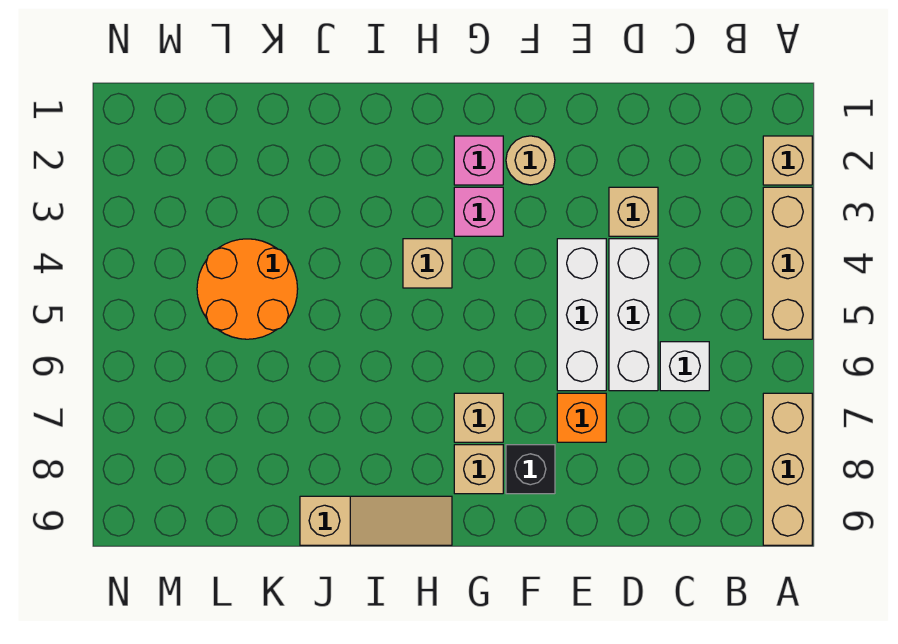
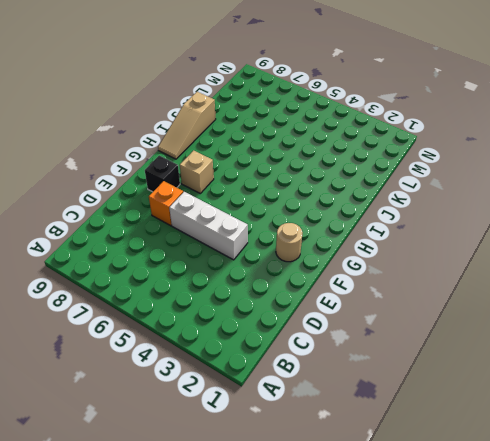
none -> tan 1x1 brick [763,136,812,185]
none -> tan 1x3 brick [763,187,812,339]
none -> tan 1x3 brick [763,393,812,545]

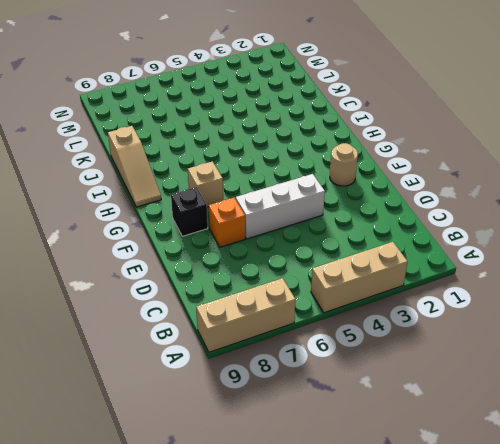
none -> tan 1x1 brick [763,136,812,185]
none -> white 1x1 brick [660,342,709,391]
none -> tan 1x1 brick [609,187,658,236]

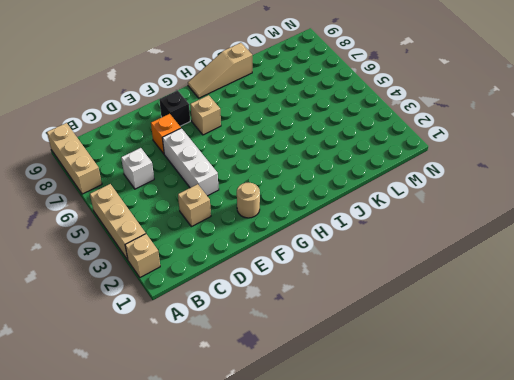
none -> white 1x3 brick [609,239,658,391]
none -> pink 1x1 brick [454,136,503,185]
none -> pink 1x1 brick [454,187,503,236]

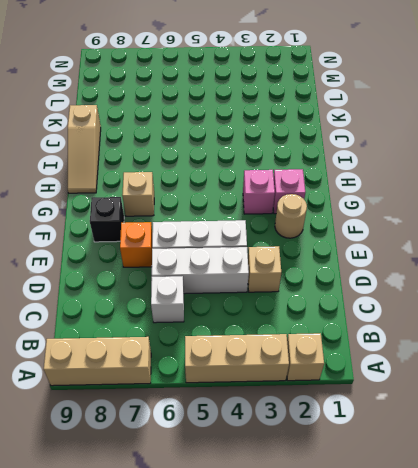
none -> tan 1x1 brick [454,445,503,494]
none -> tan 1x1 brick [403,239,452,288]
none -> orange 2x2 round brick [197,239,298,339]

